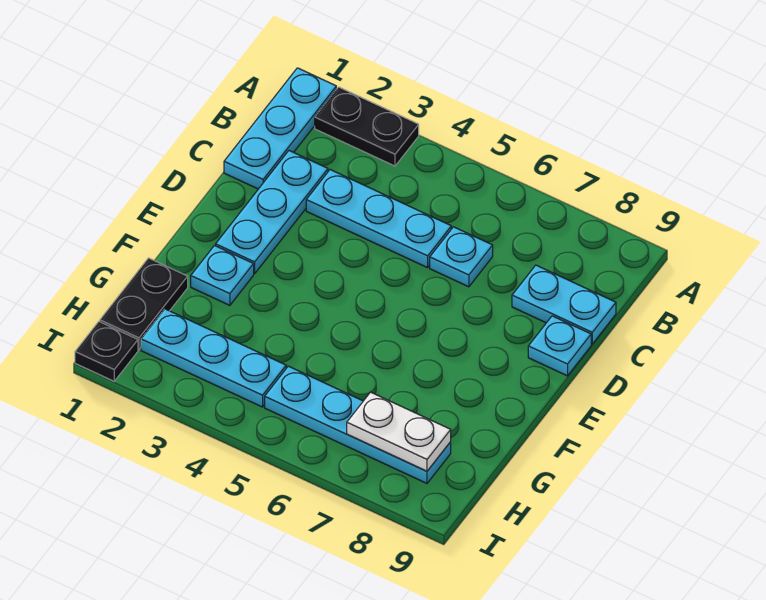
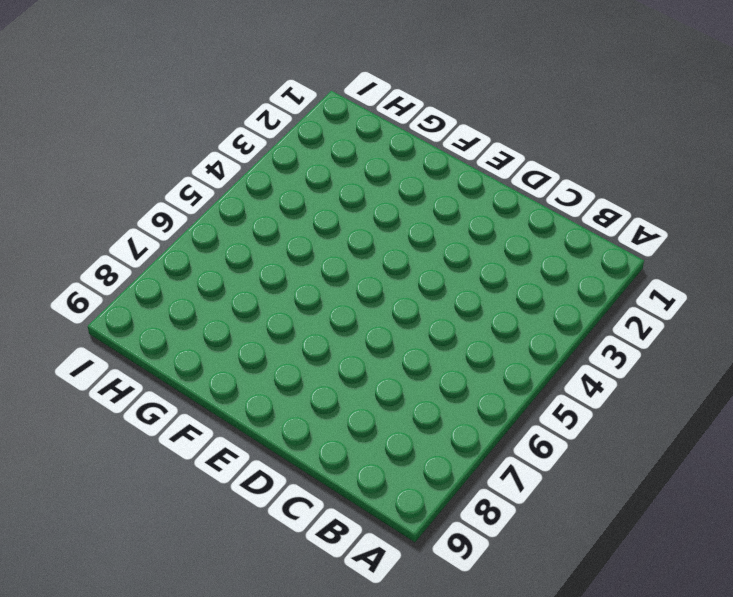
none -> cyan 1x3 plate [224,68,336,189]
none -> black 1x2 plate [315,87,419,166]
none -> cyan 1x3 plate [216,151,328,274]

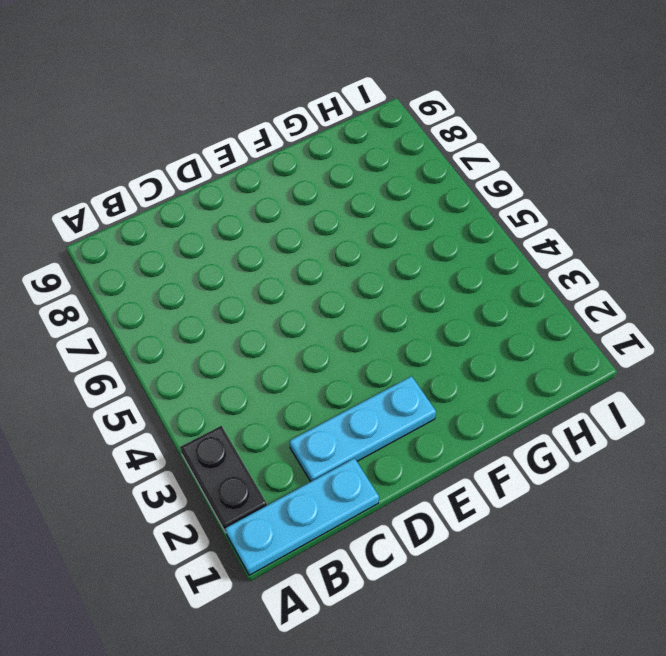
none -> cyan 1x3 plate [306,170,451,268]
none -> cyan 1x1 plate [430,227,493,287]
none -> cyan 1x2 plate [512,265,616,344]

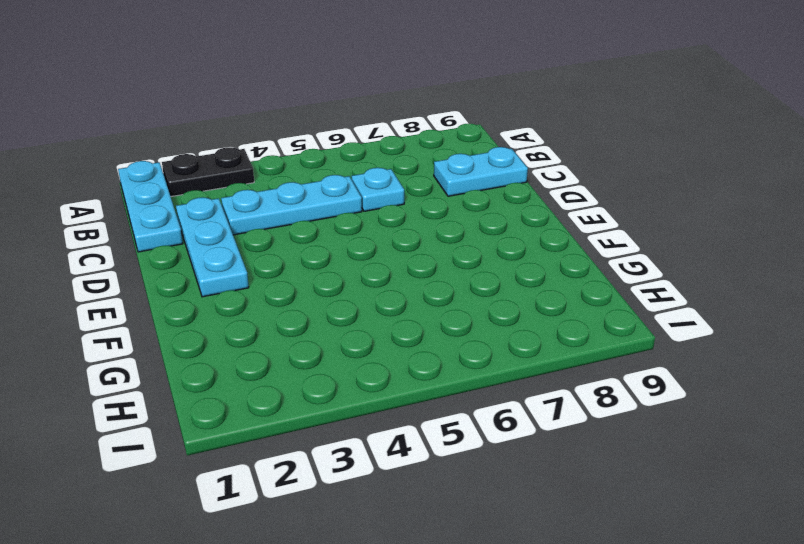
none -> cyan 1x1 plate [528,316,591,376]
none -> cyan 1x1 plate [191,246,254,305]
none -> black 1x2 plate [100,258,188,350]

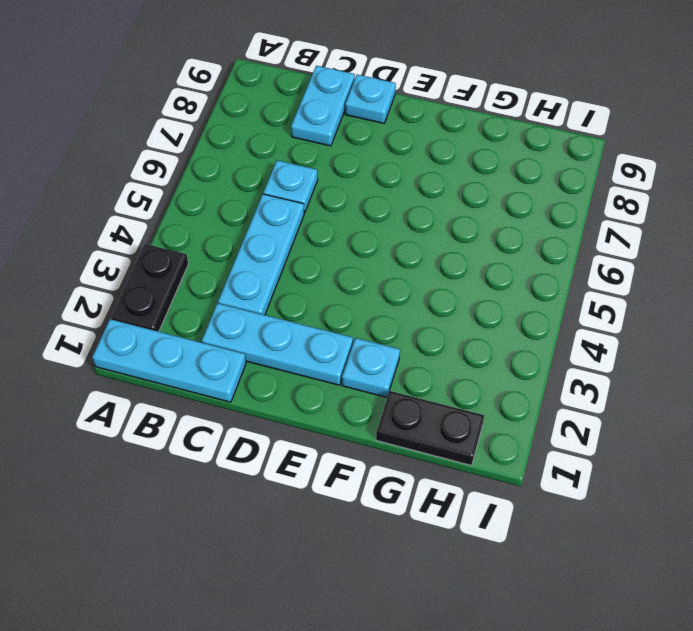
none -> cyan 1x3 plate [141,309,286,407]
none -> cyan 1x4 plate [265,366,451,483]
none -> black 1x1 plate [75,322,138,381]

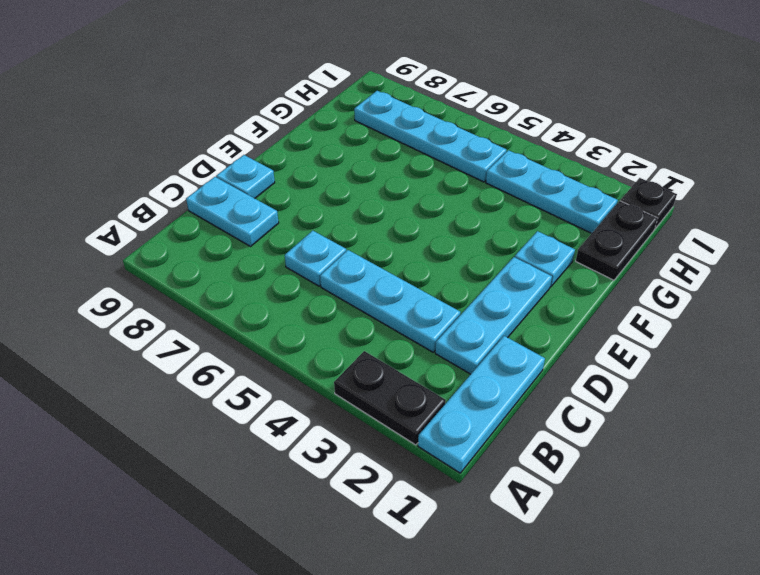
none -> white 1x2 plate [347,392,451,471]

